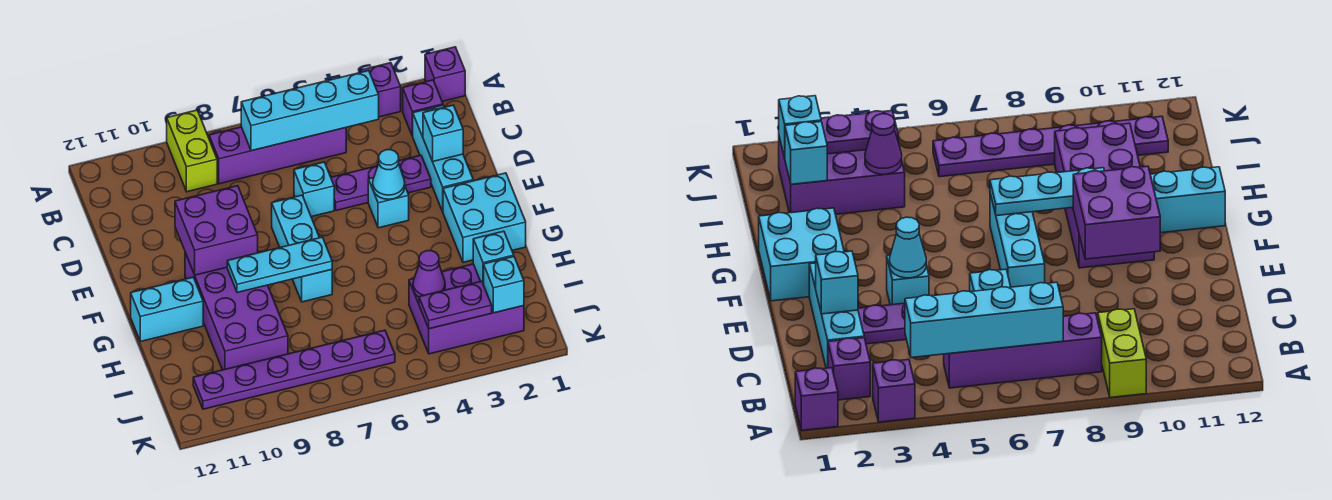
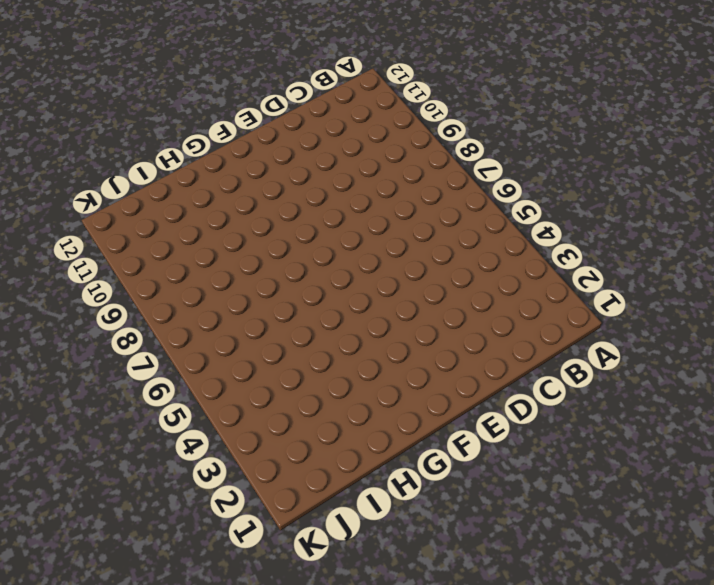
none -> purple 1x1 brick [425,47,465,101]
none -> purple 1x1 brick [360,63,401,117]
none -> lime 1x2 brick [167,110,217,192]

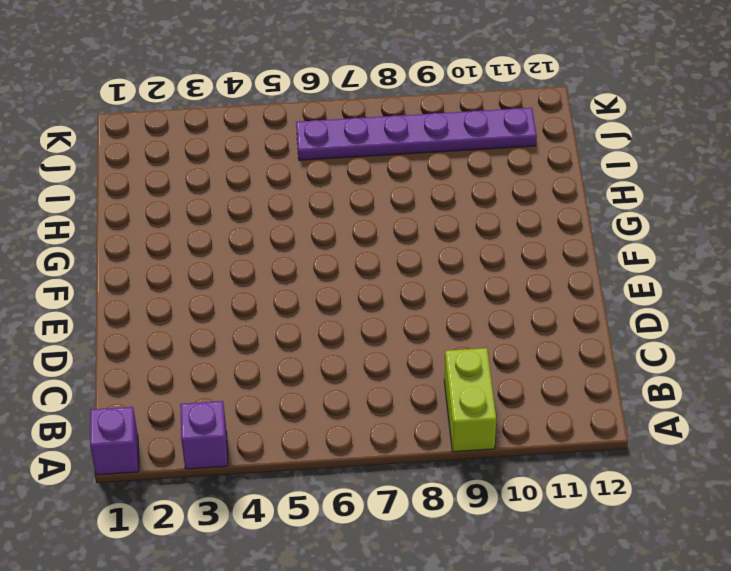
none -> purple 1x1 brick [403,80,443,136]
none -> purple 1x4 brick [209,127,346,184]
none -> cyan 1x3 brick [413,105,473,211]

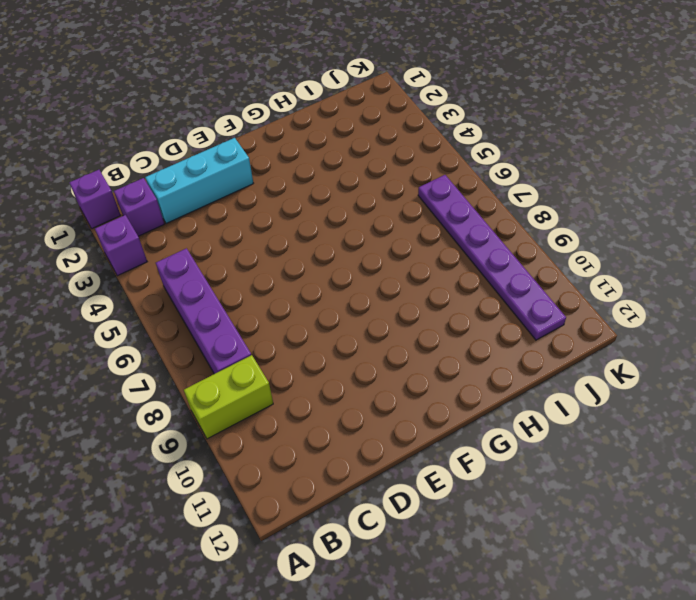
none -> purple 1x3 plate [331,155,431,210]
none -> cyan 1x1 brick [294,162,334,217]
none -> cyan 1x1 brick [368,178,409,228]

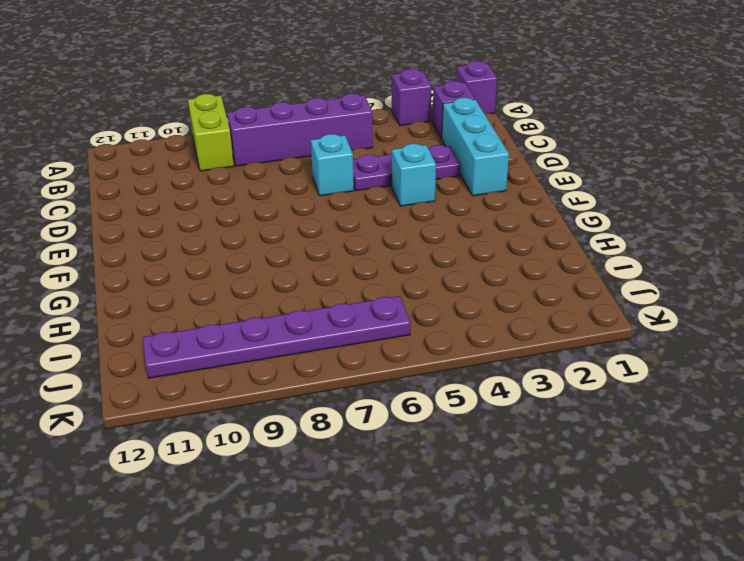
none -> cyan 1x3 brick [272,195,332,302]
none -> cyan 2x2 brick [443,173,526,262]
none -> purple 2x4 brick [185,253,288,370]

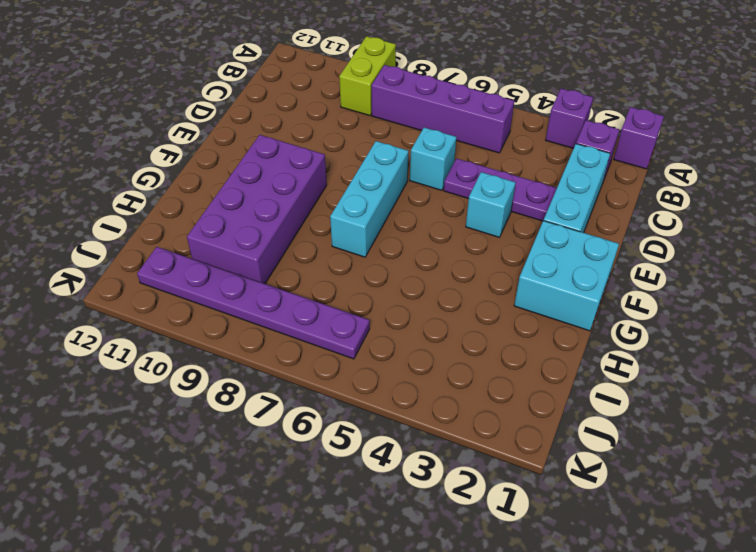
none -> cyan 1x2 brick [131,277,203,342]
none -> purple 2x3 brick [409,264,524,354]
none -> cyan 1x4 brick [241,71,379,151]

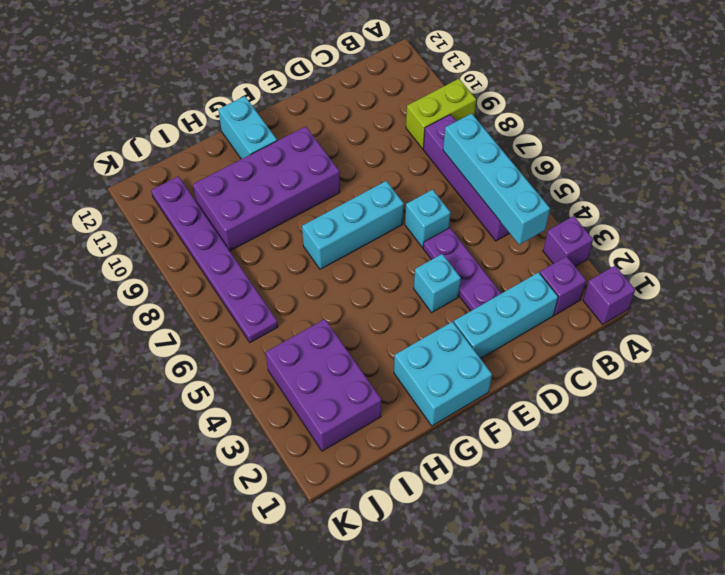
none -> cyan 1x1 brick [423,105,463,161]
none -> cyan 1x1 cone [373,150,405,199]
none -> purple 2x2 brick [175,186,258,275]

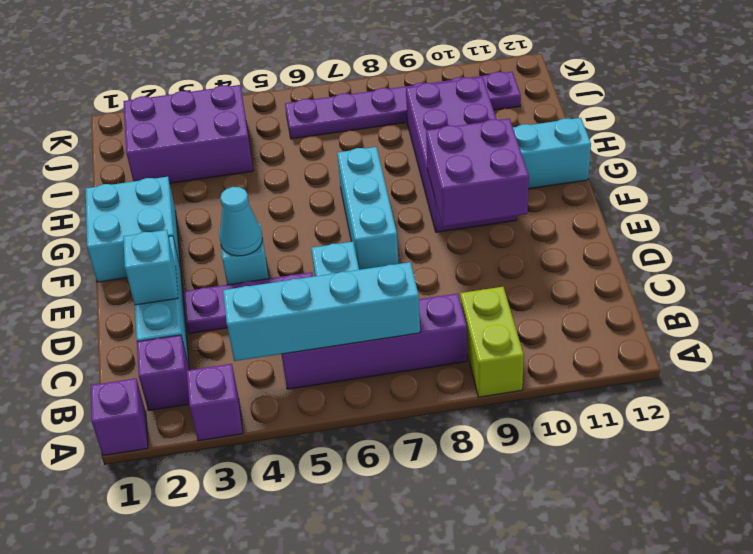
none -> cyan 1x3 plate [227,237,332,293]
none -> cyan 1x1 brick [473,231,514,285]
none -> purple 1x1 cone [413,251,445,297]

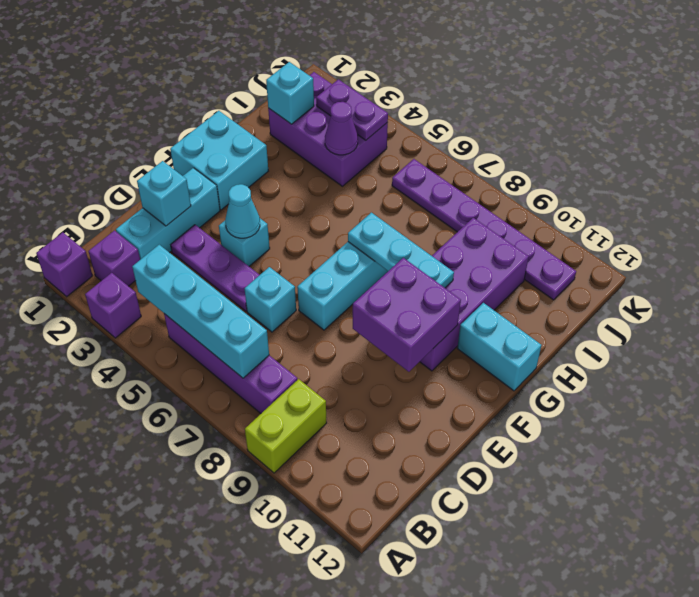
none -> cyan 1x1 brick [484,257,524,313]

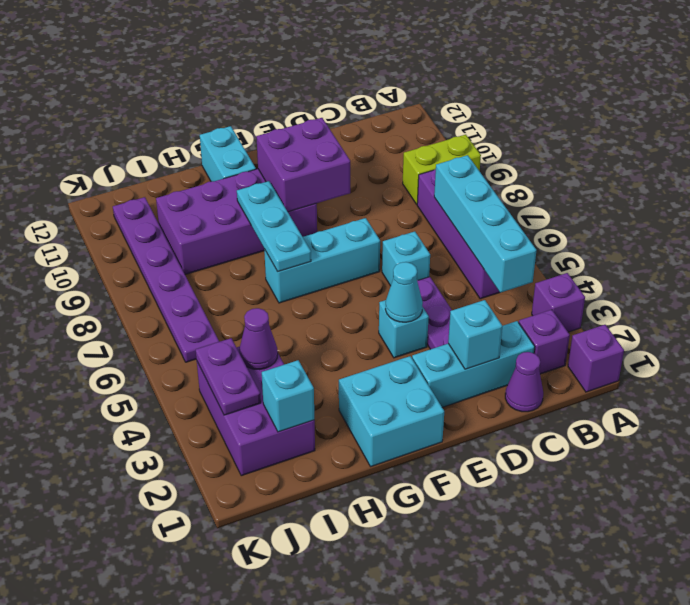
purple 1x1 cone [505,352,543,412] -> none
none -> cyan 1x1 brick [484,257,524,313]

